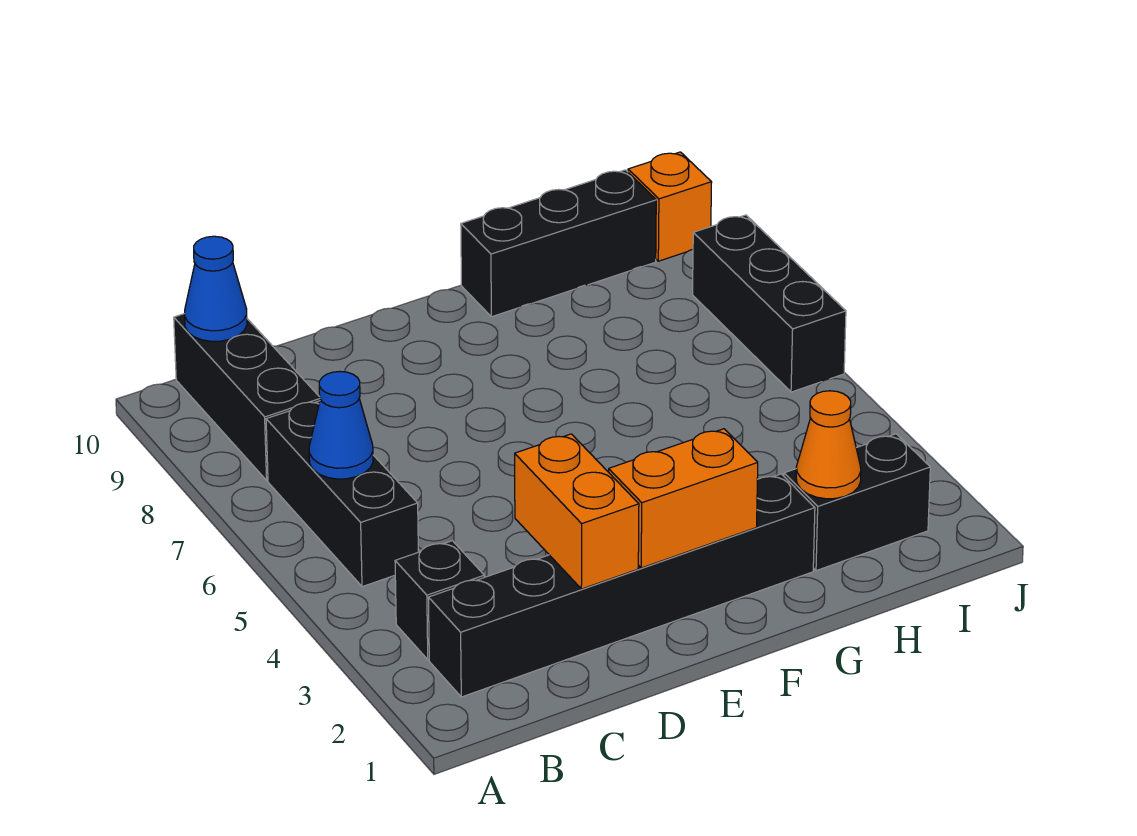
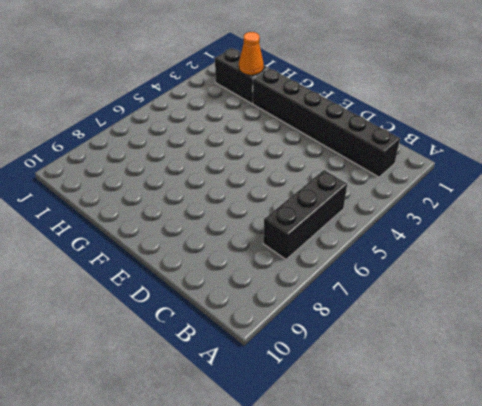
none -> black 1x1 brick [395,541,484,660]
none -> black 1x3 brick [174,314,320,480]
none -> black 1x3 brick [461,170,656,317]

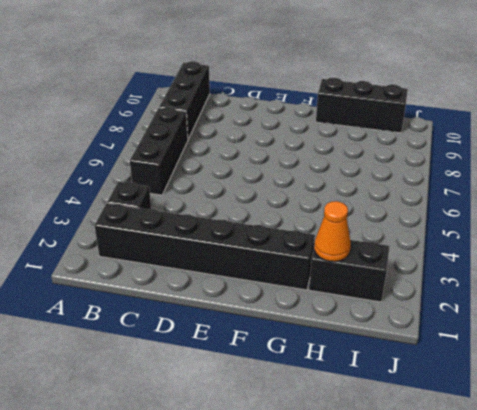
none -> black 1x3 brick [693,215,846,392]
none -> orange 1x1 brick [628,152,712,261]
none -> blue 1x1 cone [309,372,373,479]

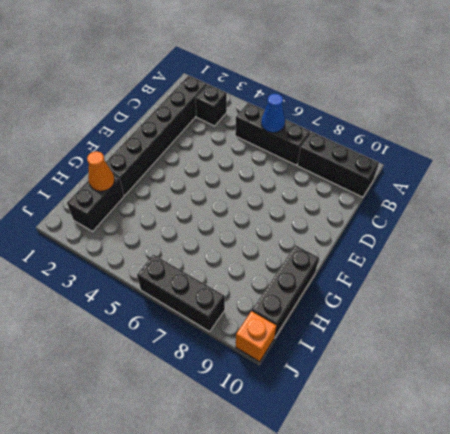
none -> blue 1x1 cone [185,236,247,341]
none -> orange 1x2 brick [515,434,639,589]
none -> orange 1x2 brick [609,429,758,568]

